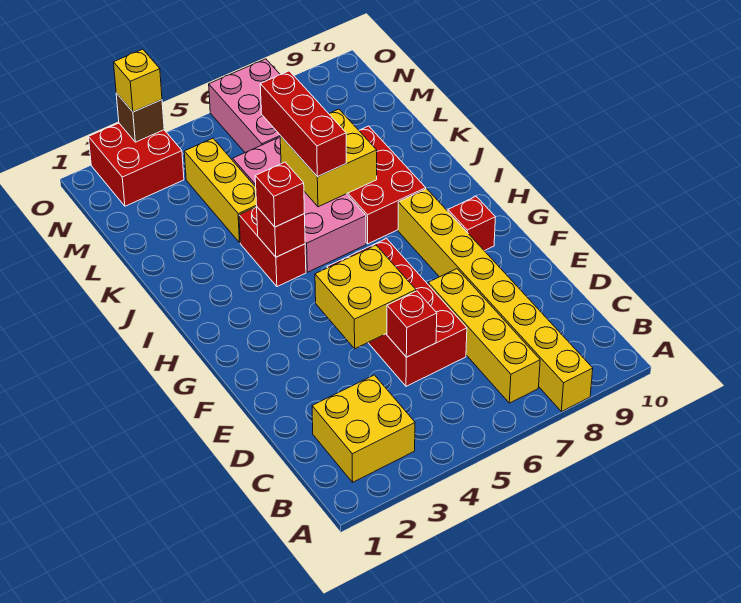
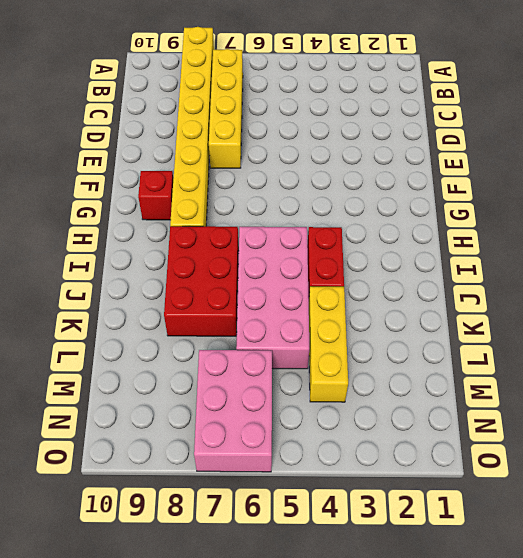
none -> yellow 2x2 brick [312,375,415,482]
none -> red 2x4 brick [327,239,467,386]
none -> red 2x2 brick [89,123,184,206]

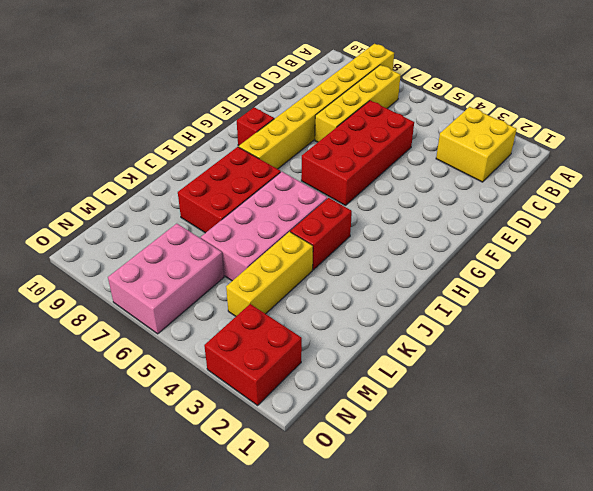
none -> red 1x1 brick [387,291,437,357]
none -> yellow 2x2 brick [315,245,416,349]
none -> red 1x1 brick [257,207,305,257]

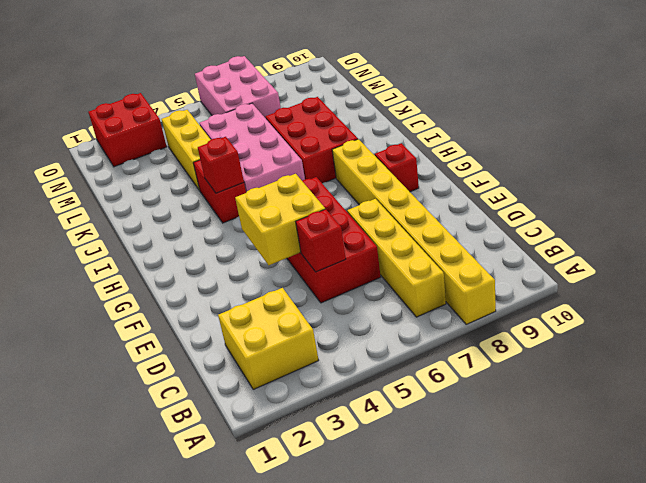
none -> yellow 2x2 brick [280,109,377,207]
none -> brown 1x1 brick [116,93,164,142]
none -> red 1x1 brick [255,162,304,227]

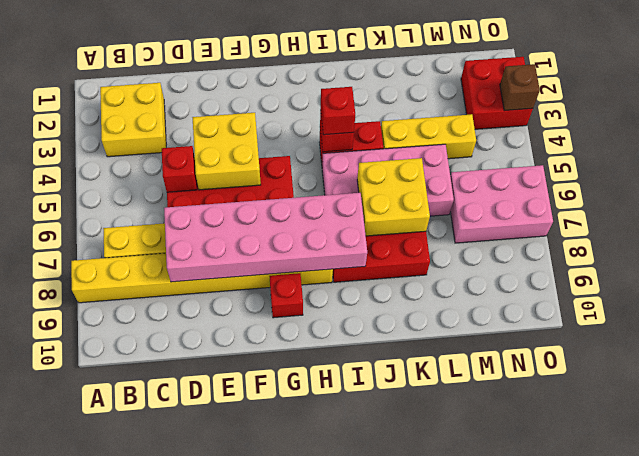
pink 2x6 brick [164,193,367,282] -> none
none -> red 1x3 brick [260,71,346,177]
none -> yellow 1x1 brick [114,49,162,112]

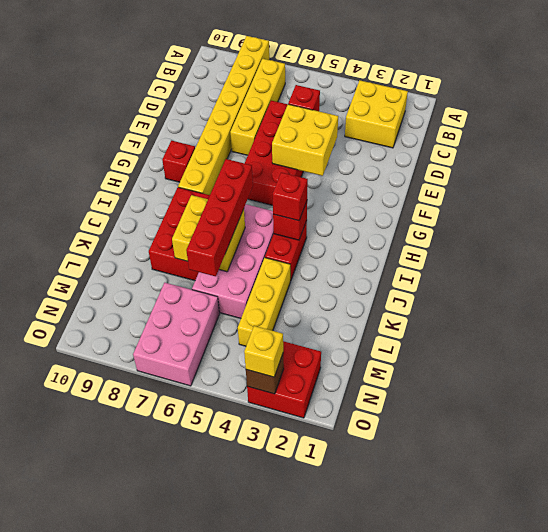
red 1x4 brick [186,159,253,276] -> red 1x3 brick [260,71,346,177]

